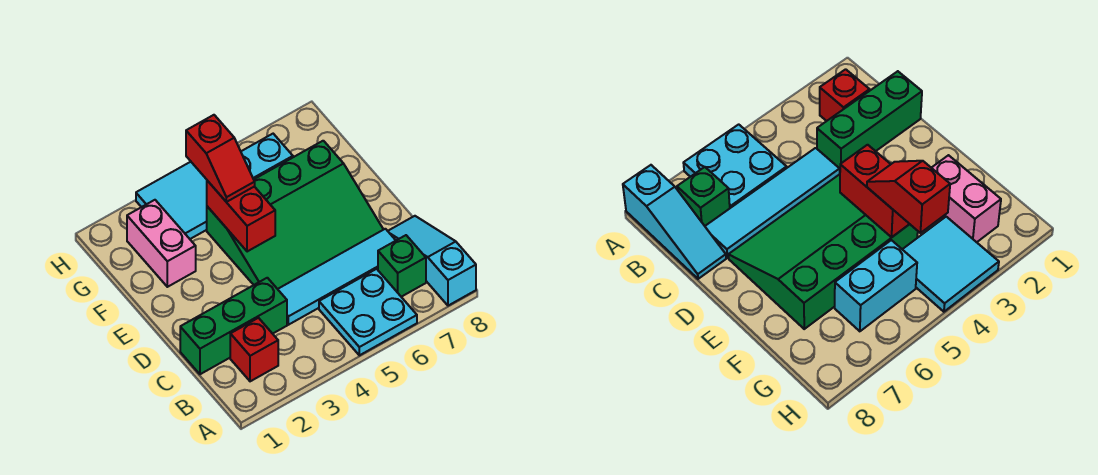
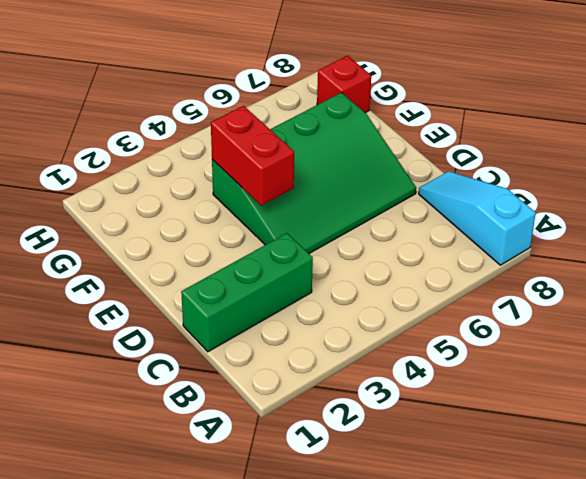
red 1x1 brick [317,56,371,113] -> red 1x1 brick moved to [230,318,278,381]
none -> cyan 2x2 plate [319,269,417,355]
none -> green 1x1 brick [378,235,426,297]
none -> cyan 1x4 tile [278,229,396,325]

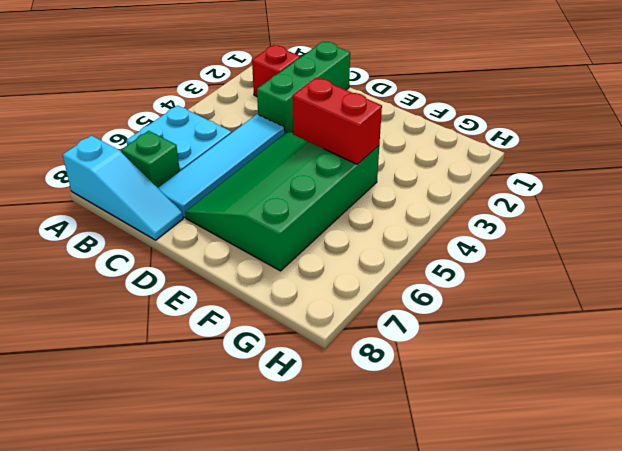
none -> pink 1x2 brick [127,200,196,287]
none -> cyan 2x2 tile [136,162,207,239]
none -> cyan 1x2 brick [241,134,293,179]

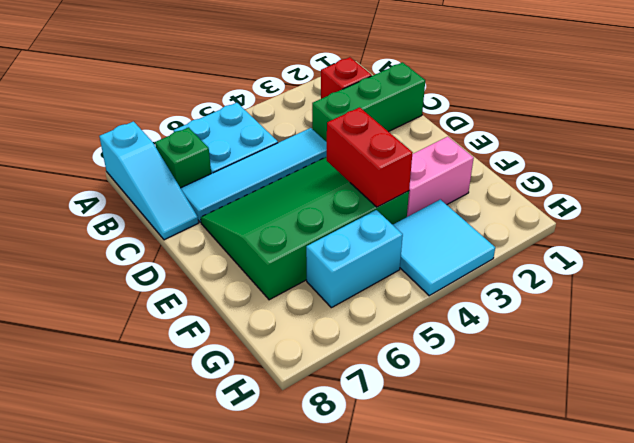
pink 1x2 brick [407,137,474,217] -> pink 1x2 brick turned to [127,200,196,287]
none -> red 1x2 slope [186,115,255,202]

